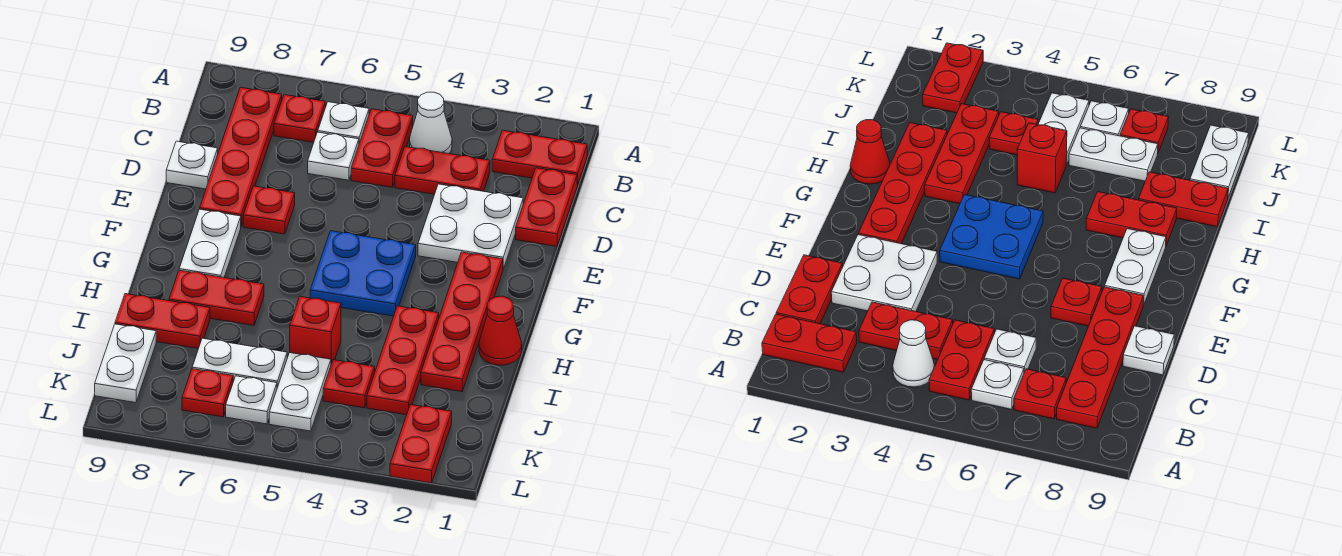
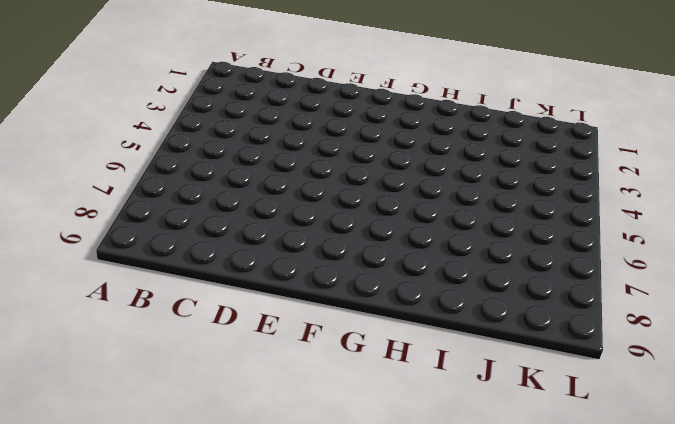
none -> red 1x2 plate [492,130,587,185]
none -> white 1x1 cone [410,92,452,154]
none -> red 1x2 plate [351,109,413,187]

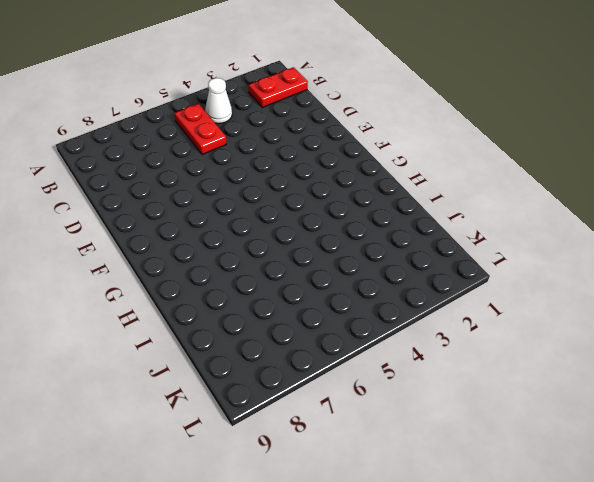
none -> white 1x1 plate [318,102,369,143]
none -> red 1x1 plate [274,95,325,142]
none -> red 1x4 plate [200,87,282,226]

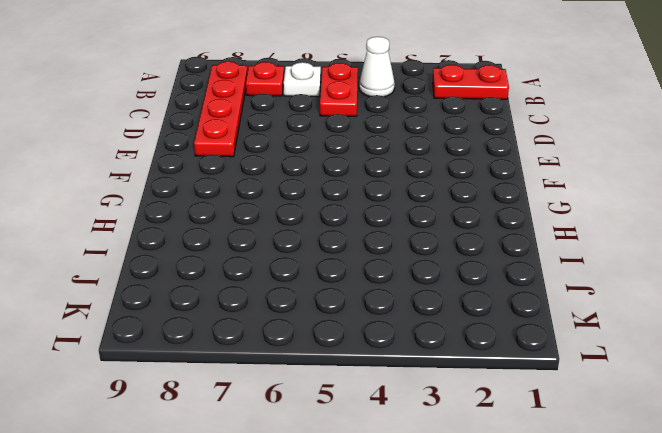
none -> red 1x2 plate [516,168,577,246]
none -> red 1x2 plate [395,147,490,194]
none -> white 1x1 plate [308,132,359,180]

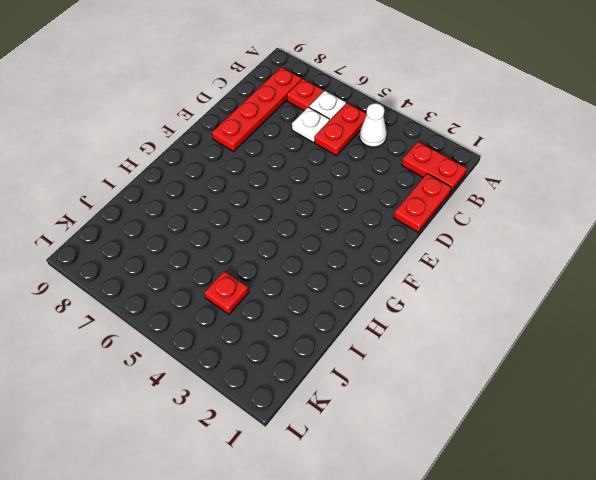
none -> red 1x2 plate [395,147,490,194]
none -> white 2x2 plate [418,184,523,269]
none -> white 1x1 plate [166,141,218,189]

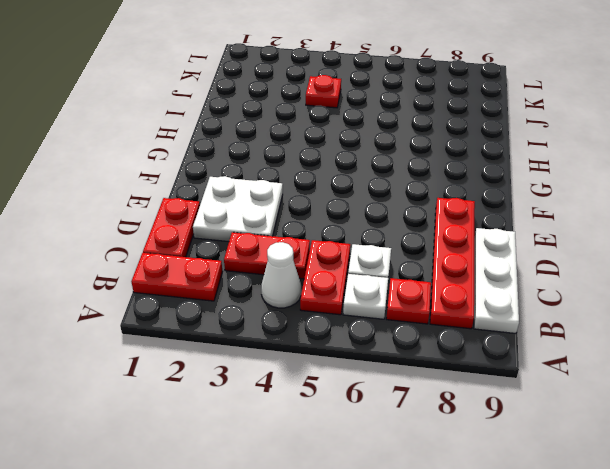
white 1x3 plate [474,228,519,333] -> white 1x1 plate [166,141,218,189]
none -> red 1x1 plate [243,186,295,234]
none -> red 1x4 plate [421,252,503,392]
none -> blue 2x2 plate [310,231,416,316]

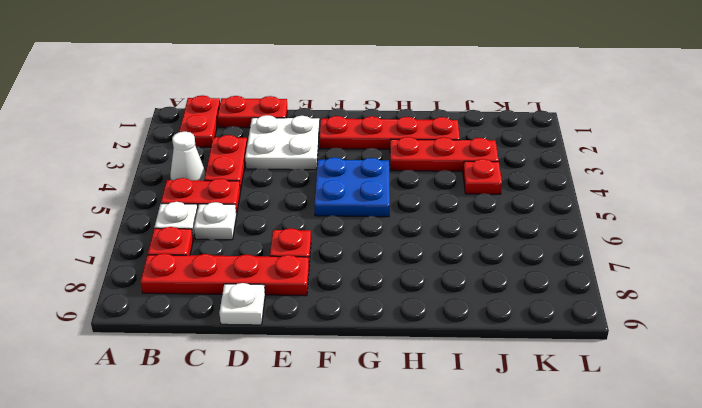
none -> white 1x2 plate [179,209,241,277]
none -> red 1x1 cone [479,296,522,365]
none -> red 1x2 plate [169,270,264,325]

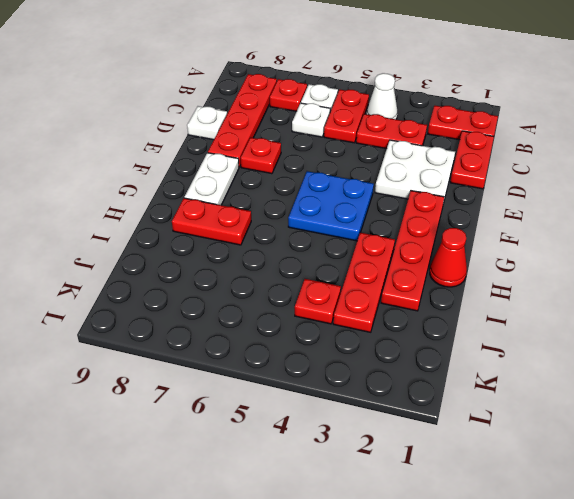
none -> red 1x1 brick [290,296,341,364]
none -> red 1x2 plate [115,294,210,349]
none -> white 1x2 plate [269,353,331,431]

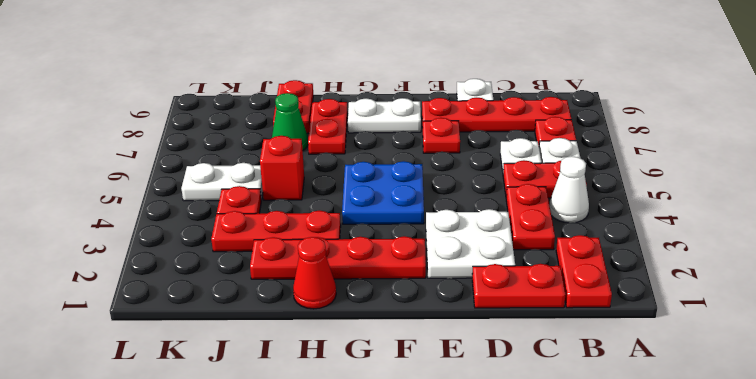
green 1x1 cone [272,93,308,150] -> none
none -> white 1x2 plate [192,338,287,387]
none -> white 1x2 plate [95,324,156,403]
none -> red 1x2 plate [390,404,452,483]

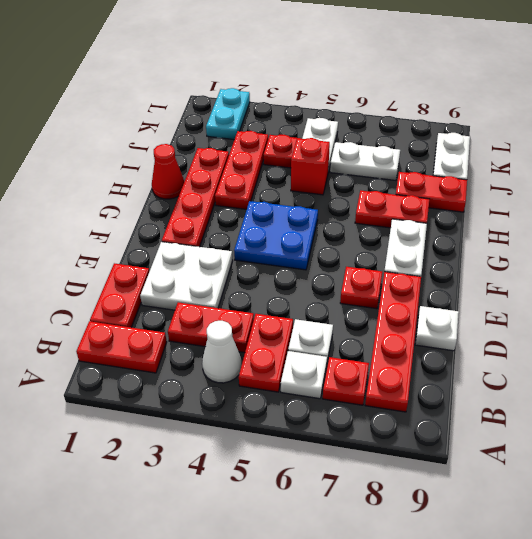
cyan 1x2 plate [206,88,250,140] -> red 1x2 plate [390,404,452,483]
none -> white 1x1 plate [226,376,277,424]
none -> red 1x1 plate [182,369,233,417]

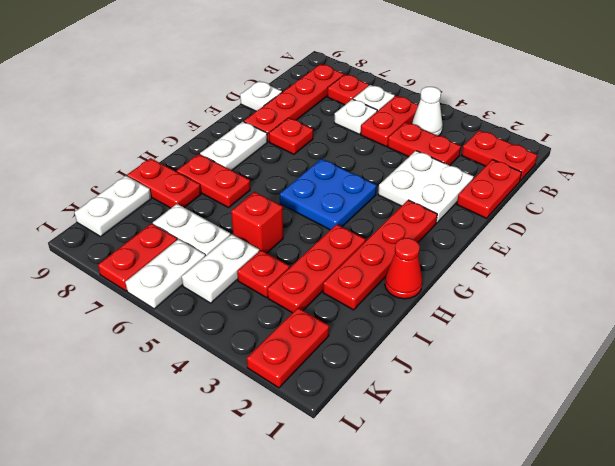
white 1x2 plate [125,239,205,309] -> white 1x1 plate [226,376,277,424]
red 1x2 plate [98,224,177,291] -> red 1x1 plate [182,369,233,417]

